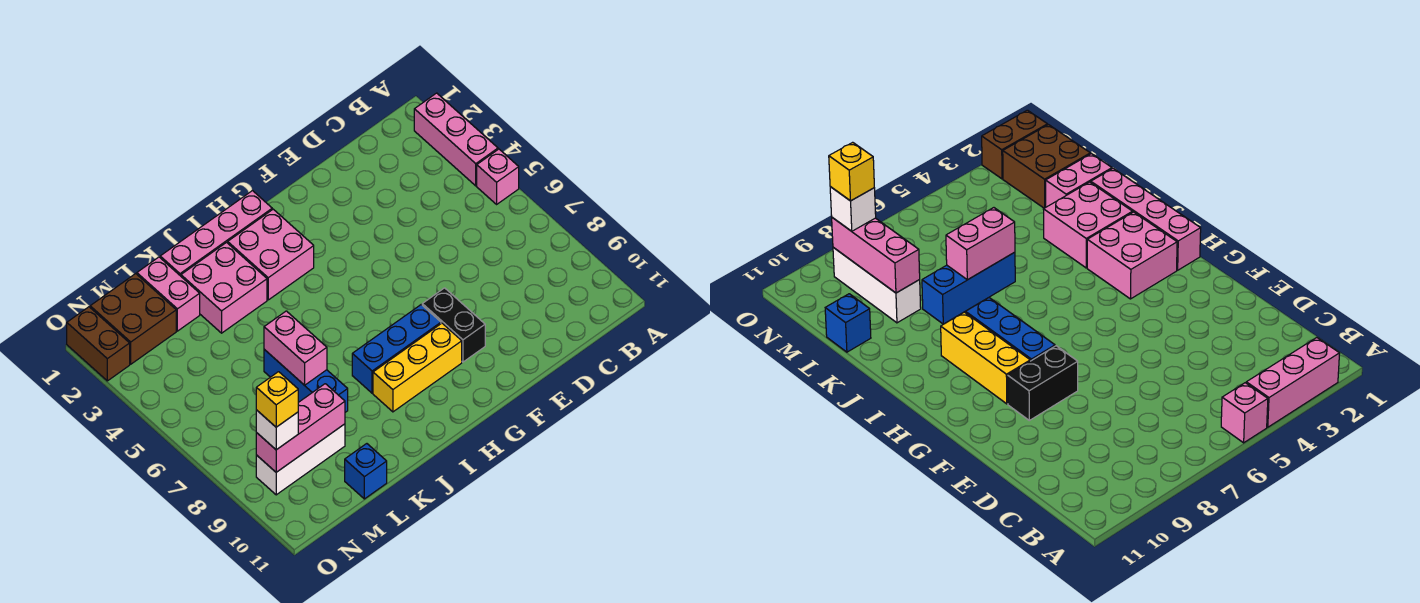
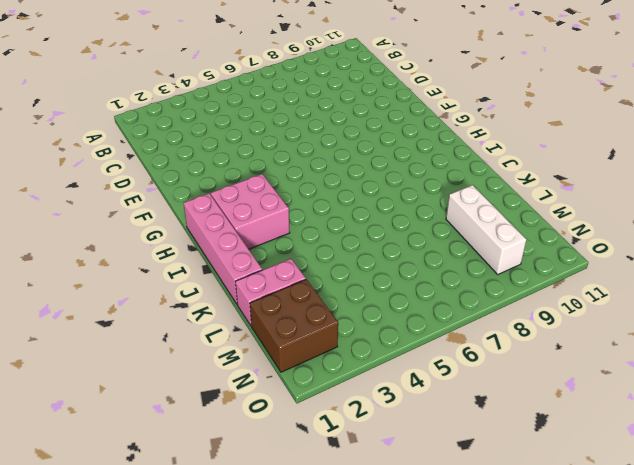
none -> pink 1x3 brick [414,93,498,186]
none -> pink 1x1 brick [477,149,519,204]
none -> black 1x2 brick [422,288,485,362]

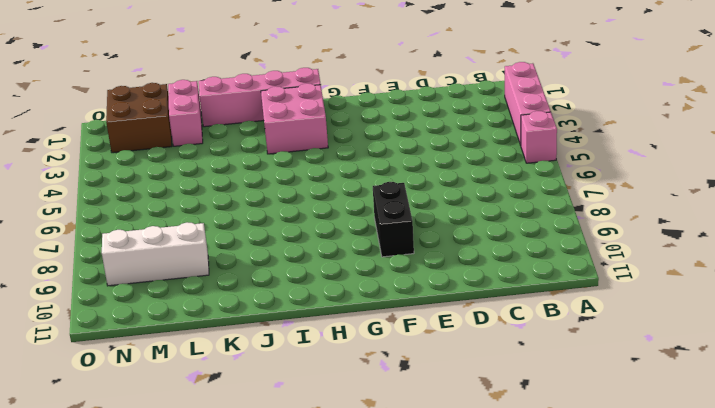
none -> blue 1x3 brick [352,305,441,393]
none -> yellow 1x3 brick [373,323,462,412]
none -> pink 2x2 brick [181,243,267,333]

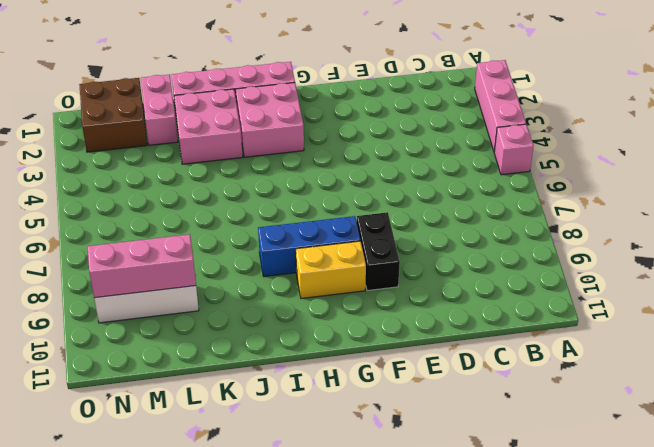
yellow 1x2 brick [296,241,366,299] -> yellow 1x3 brick [373,323,462,412]
none -> blue 1x3 brick [264,350,348,412]
none -> blue 1x1 brick [345,444,387,499]
none -> brown 1x2 brick [67,307,130,381]

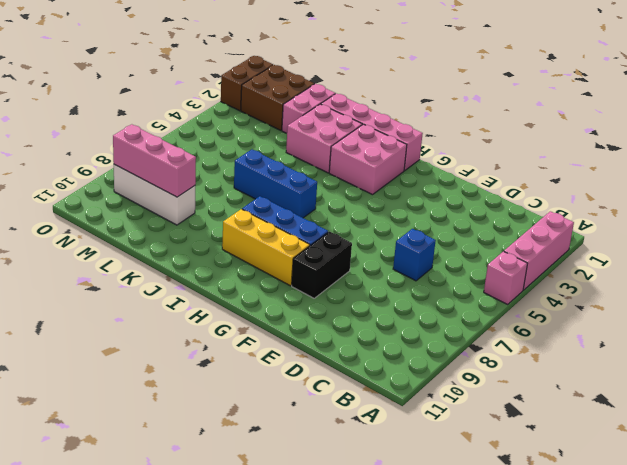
blue 1x1 brick [393,229,436,281] -> blue 1x1 brick moved to [345,444,387,499]
blue 1x3 brick [234,150,317,218] -> blue 1x3 brick turned to [264,350,348,412]
none -> pink 1x2 brick [264,311,327,385]
none -> white 1x1 brick [256,410,298,450]
none -> yellow 1x1 brick [256,372,298,427]

